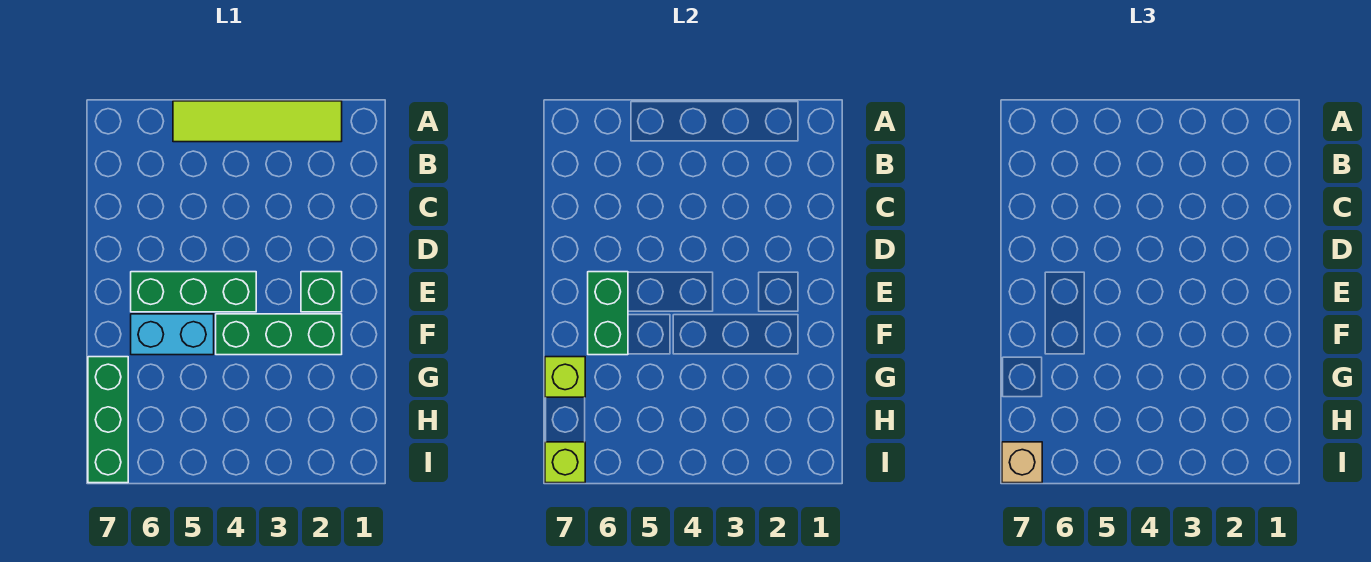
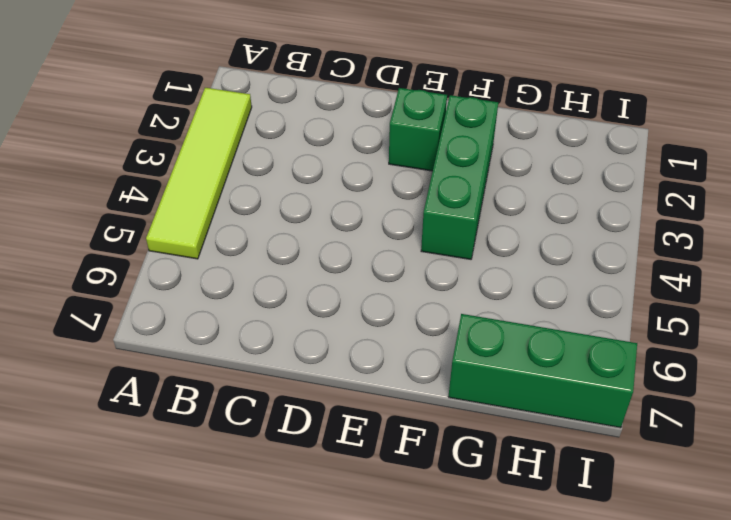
none -> green 1x3 brick [131,272,256,312]
none -> cyan 1x2 brick [131,314,214,355]

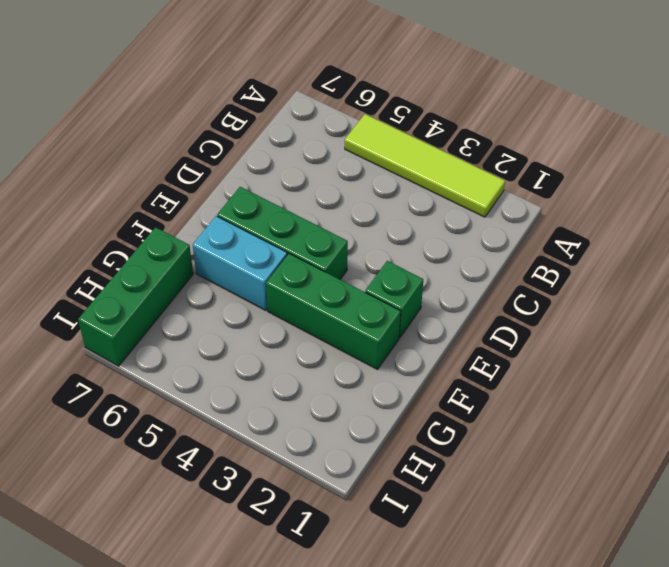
none -> green 1x2 brick [588,272,628,355]
none -> lime 1x1 brick [545,357,585,397]

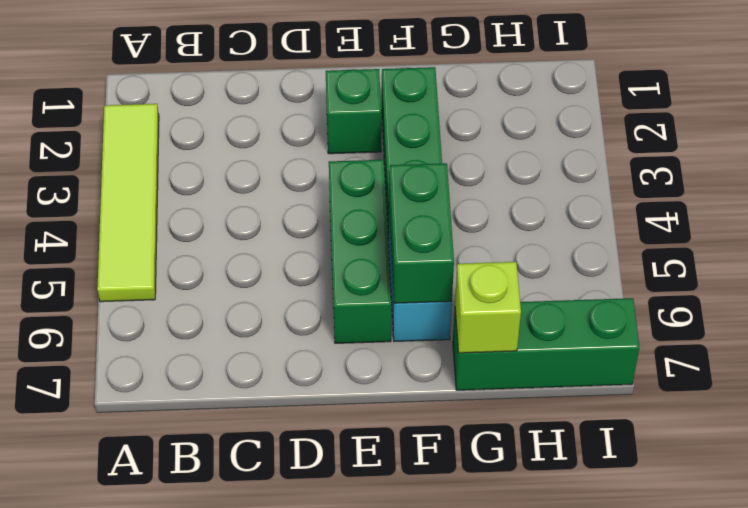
green 1x2 brick [389,163,454,303] -> green 1x2 brick turned to [588,272,628,355]
none -> lime 1x1 brick [545,442,585,483]
none -> tan 1x1 brick [1002,442,1042,483]

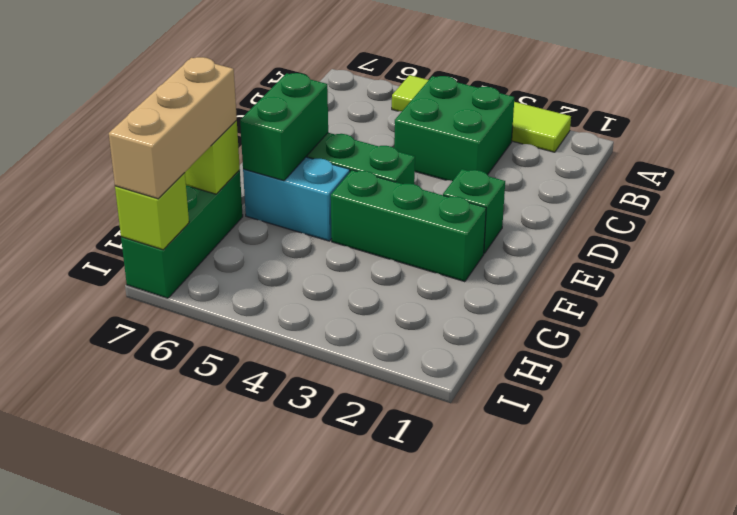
green 2x2 brick [394,76,514,181] -> none
tan 1x3 brick [109,57,237,199] -> tan 1x1 brick [1002,442,1042,483]

